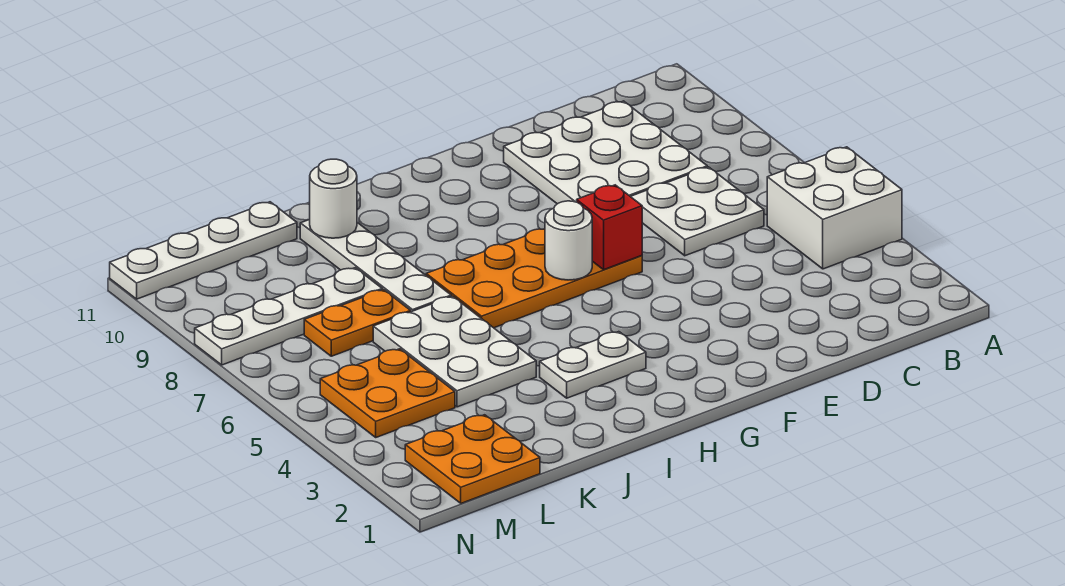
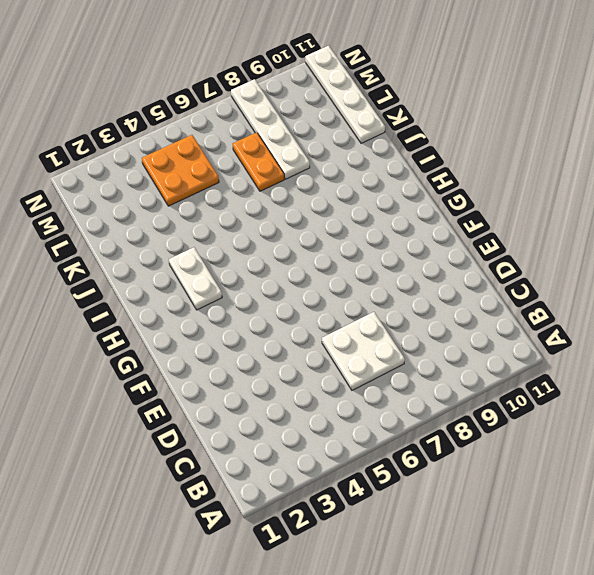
none -> white 2x2 brick [767,147,902,269]
none -> white 3x3 plate [504,101,707,204]
none -> orange 2x4 plate [426,229,642,328]

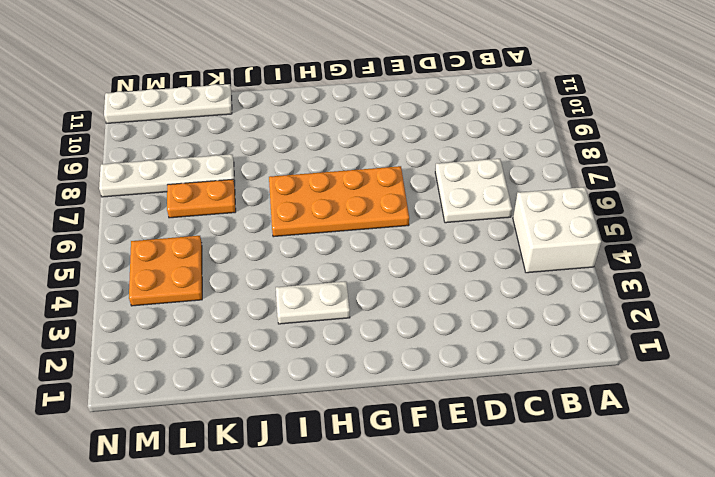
none -> white 3x3 plate [504,101,707,204]
none -> white 2x3 plate [373,296,536,407]
none -> white 1x4 plate [300,220,451,312]

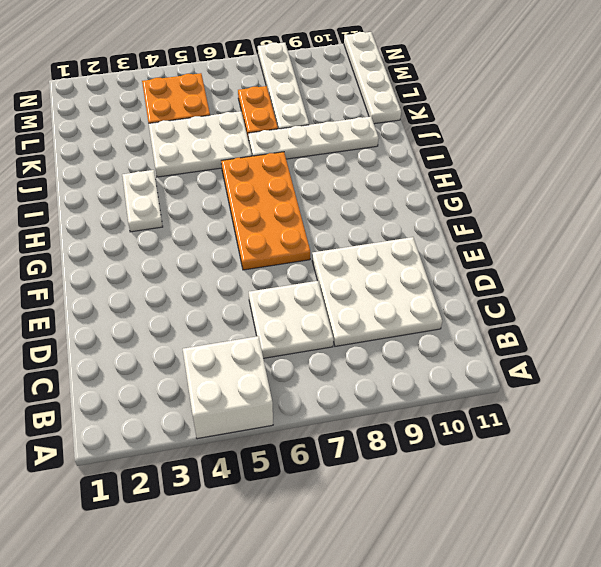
none -> orange 2x2 plate [405,415,540,503]
none -> red 1x1 brick [577,185,642,270]
none -> white 1x1 round brick [545,201,592,280]

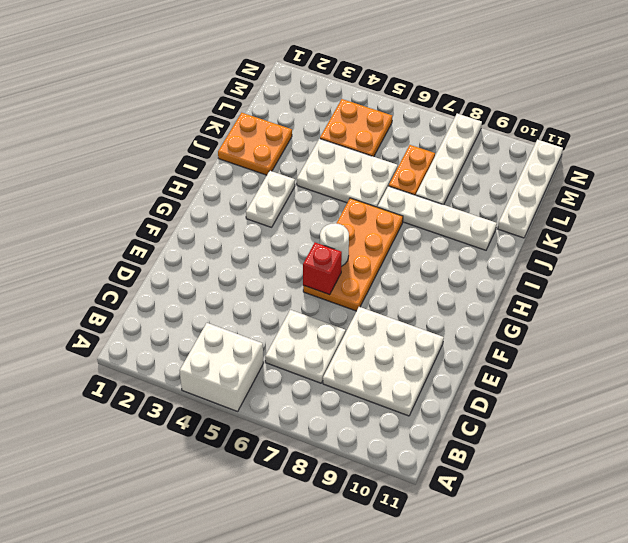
orange 2x2 plate [218,113,292,175] -> orange 2x2 plate moved to [405,415,540,503]
none -> white 1x1 round brick [309,159,357,238]

